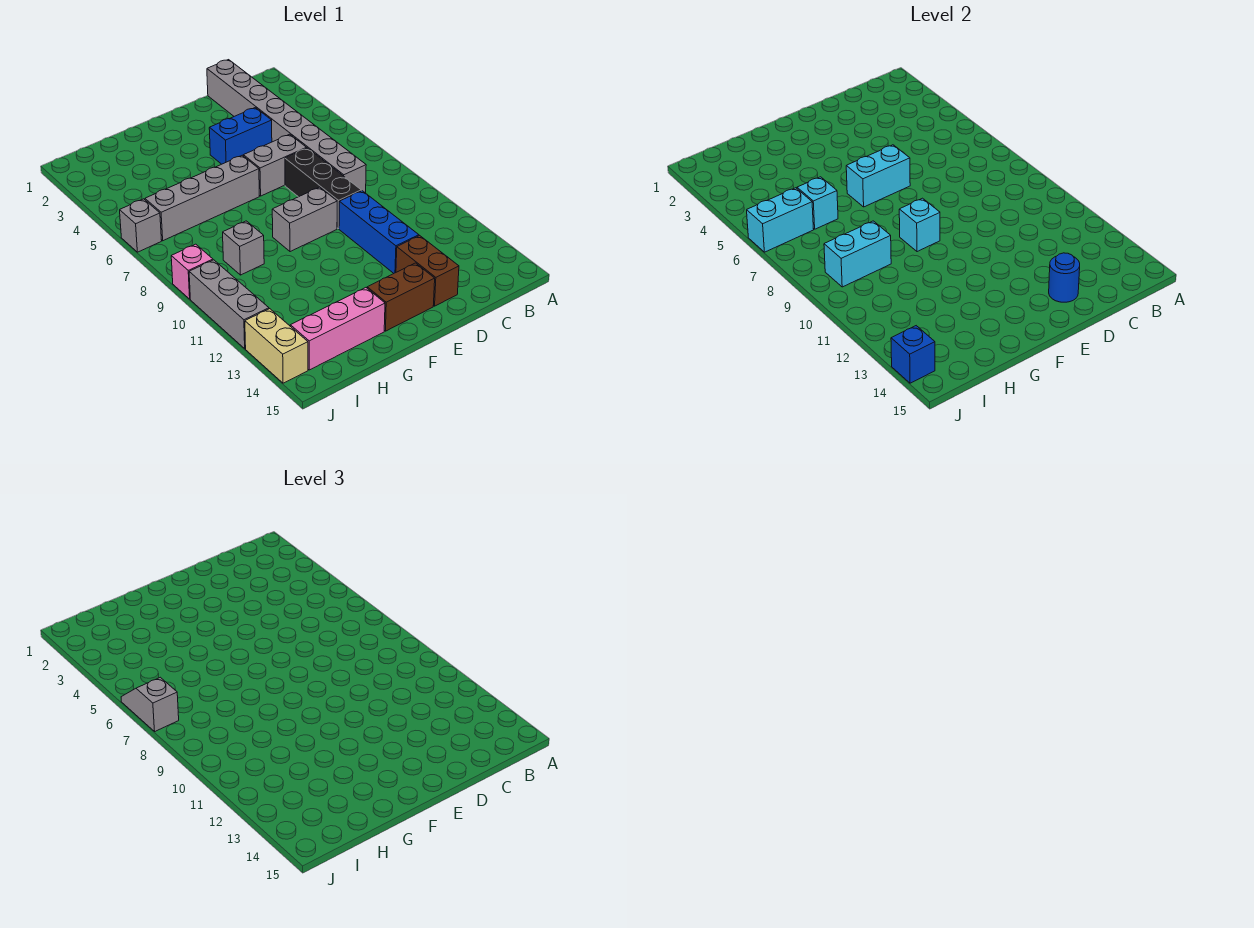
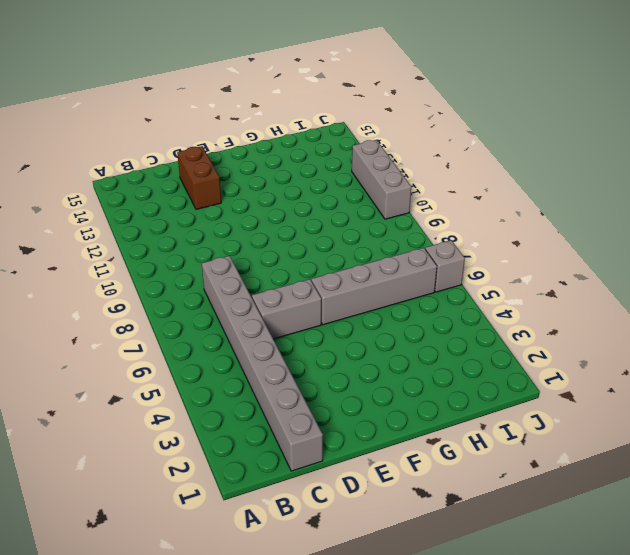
none -> blue 1x2 brick [209,108,272,164]
none -> black 1x3 brick [285,148,361,229]
none -> blue 1x3 brick [339,191,419,273]

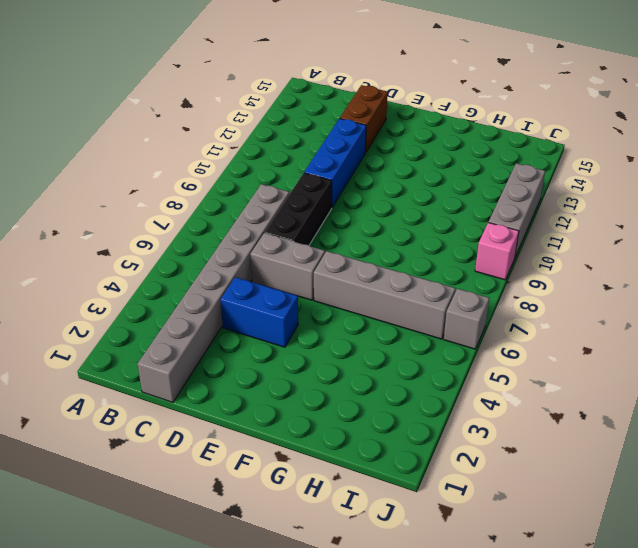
none -> grey 1x2 brick [272,187,337,252]
none -> brown 1x2 brick [367,263,435,331]
none -> pink 1x3 brick [290,288,385,370]

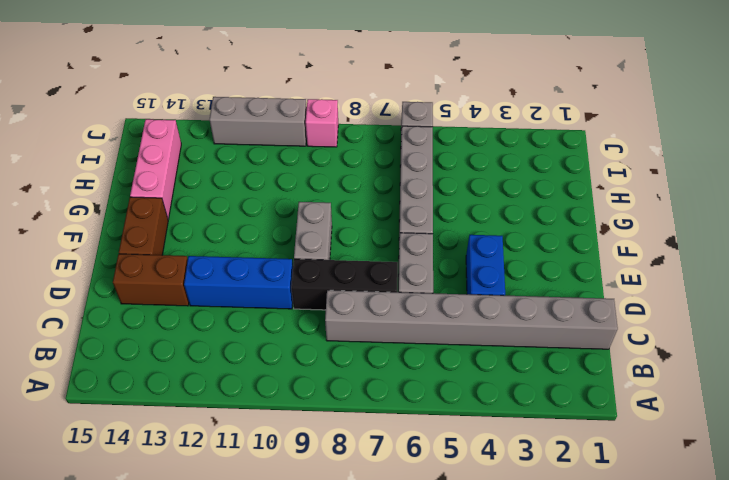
none -> grey 1x1 brick [223,221,264,275]
none -> tan 1x2 brick [245,309,308,383]
none -> blue 1x1 round brick [1049,253,1080,302]

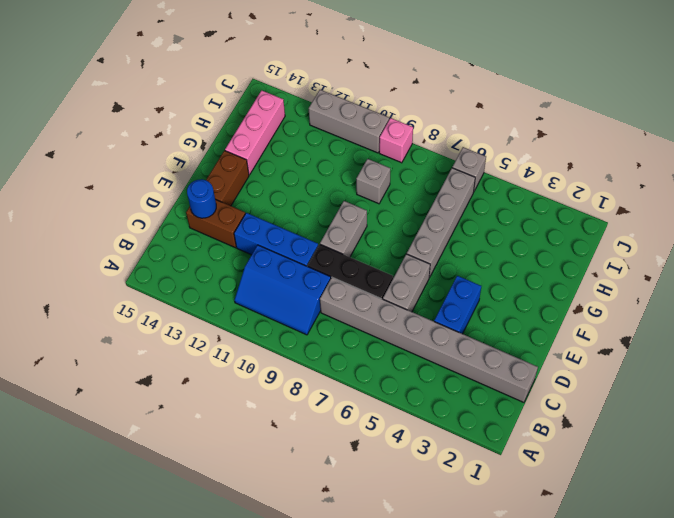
blue 2x3 slope [235,245,331,335] -> none
none -> tan 1x2 brick [245,309,308,383]
none -> cyan 1x2 brick [846,145,910,207]
none -> cyan 1x1 brick [899,198,940,252]

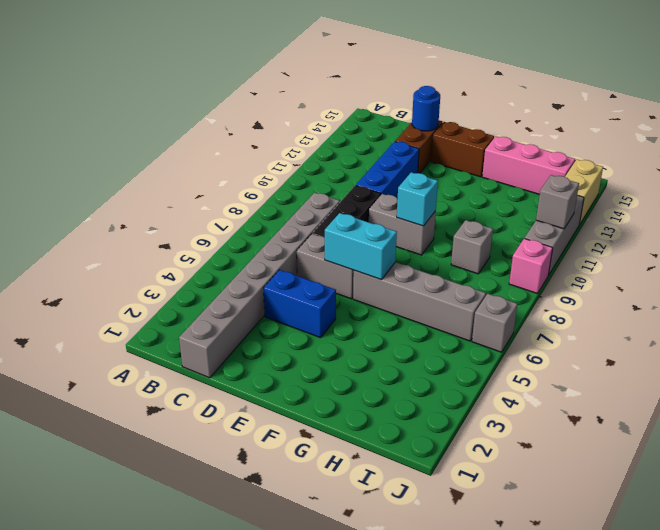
grey 1x1 brick [536,175,579,229] -> none
none -> cyan 1x1 brick [797,177,838,229]
none -> cyan 1x2 brick [824,221,891,287]
none -> cyan 1x2 brick [747,188,814,252]

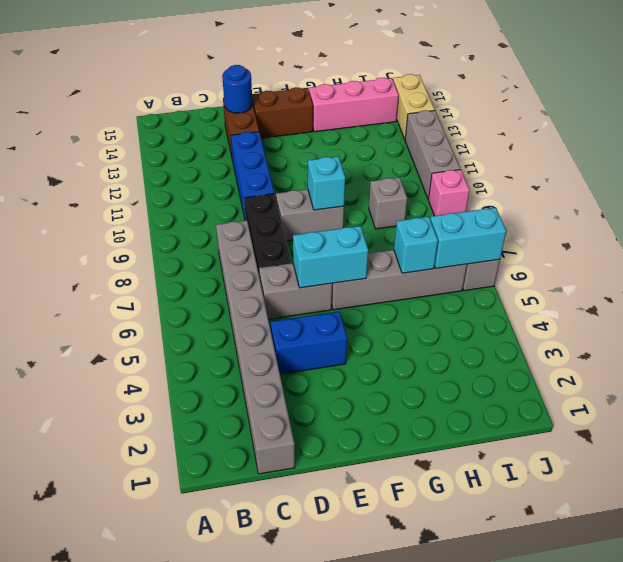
none -> cyan 1x2 brick [824,221,891,287]
none -> blue 1x1 brick [891,326,935,383]
none -> grey 1x2 slope [121,677,179,731]

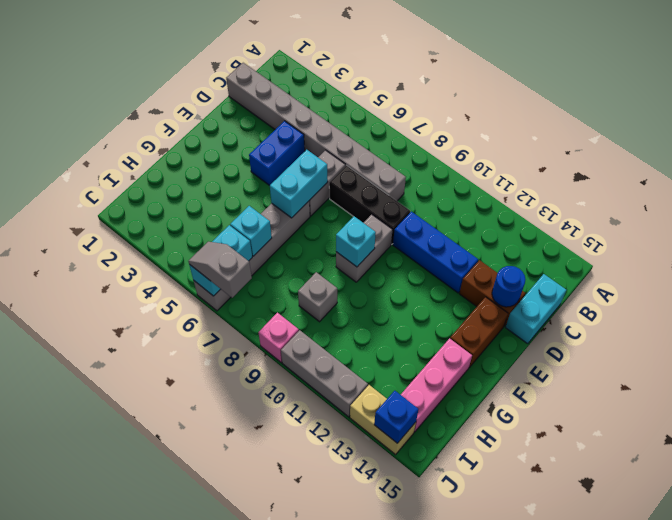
cyan 1x2 brick [505,274,566,344] -> cyan 1x2 brick moved to [824,221,891,287]

